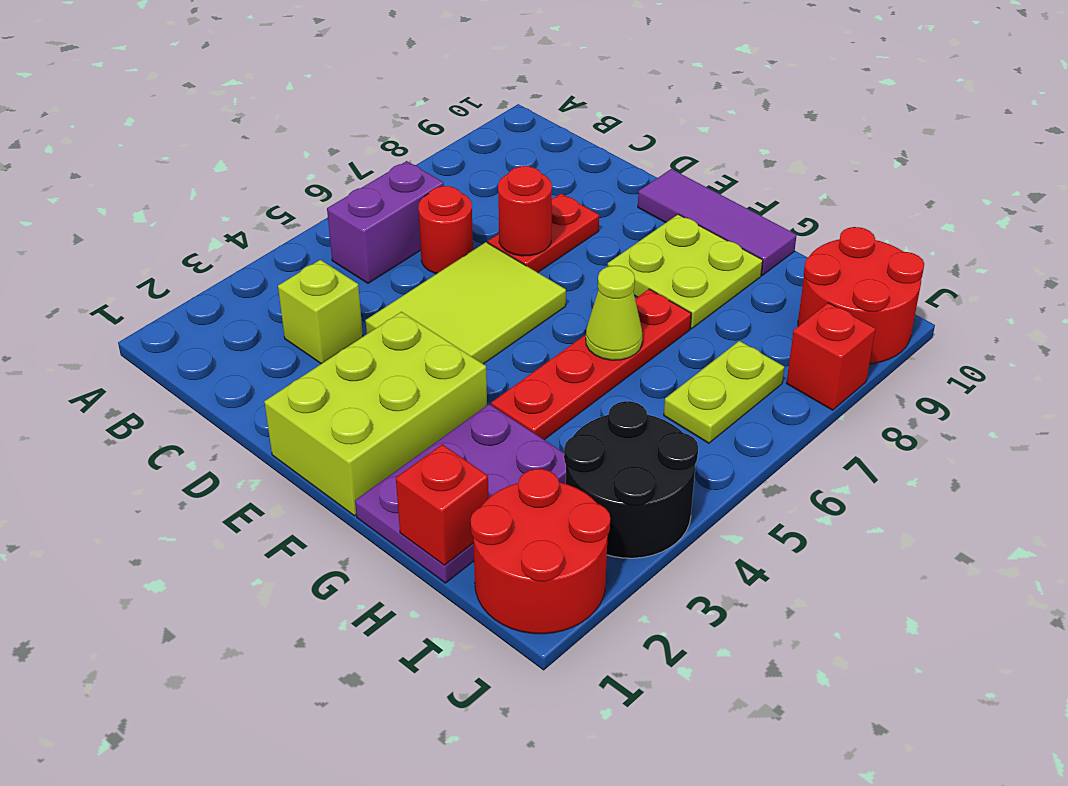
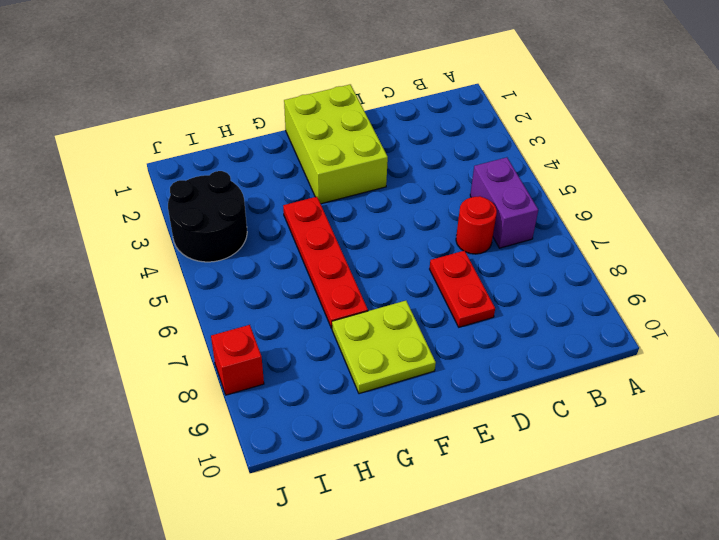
none -> lime 1x1 brick [278,260,363,364]
none -> lime 2x3 tile [365,242,566,364]
none -> purple 1x3 tile [638,169,797,275]

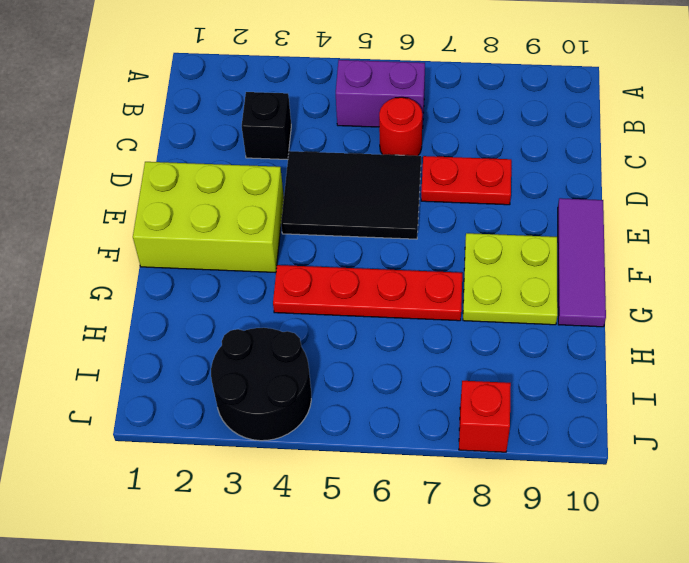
black 1x1 brick [242,92,291,159] -> lime 1x1 brick [278,260,363,364]
black 2x3 tile [281,151,421,239] -> lime 2x3 tile [365,242,566,364]
none -> purple 2x3 plate [355,404,566,583]
none -> red 2x2 round brick [471,469,610,634]
none -> lime 1x2 plate [664,341,784,443]

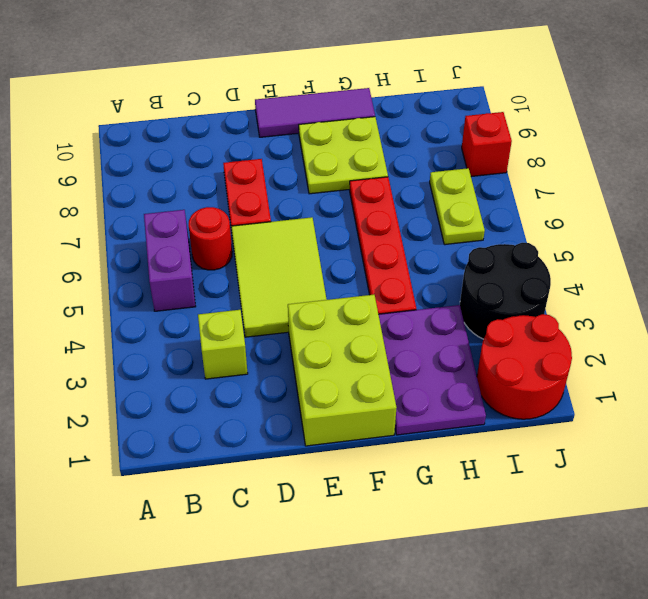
none -> red 2x2 round brick [798,227,924,364]
none -> red 1x1 round brick [498,166,552,256]
none -> lime 1x1 cone [586,266,642,360]

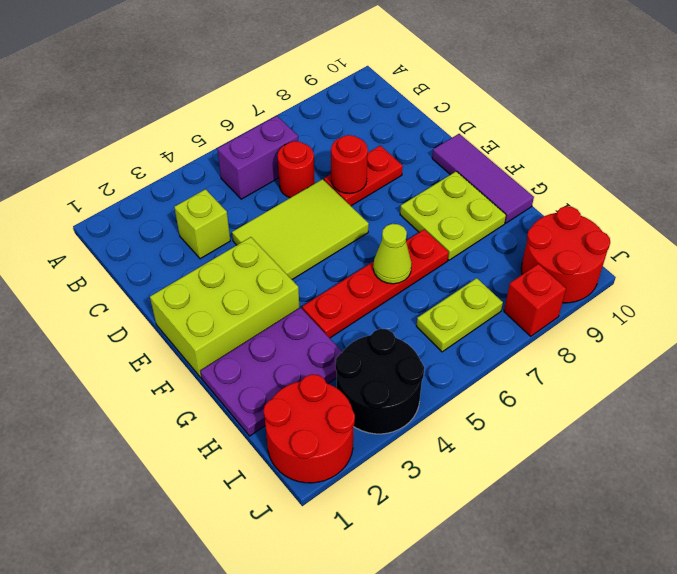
none -> red 1x1 brick [396,444,489,565]

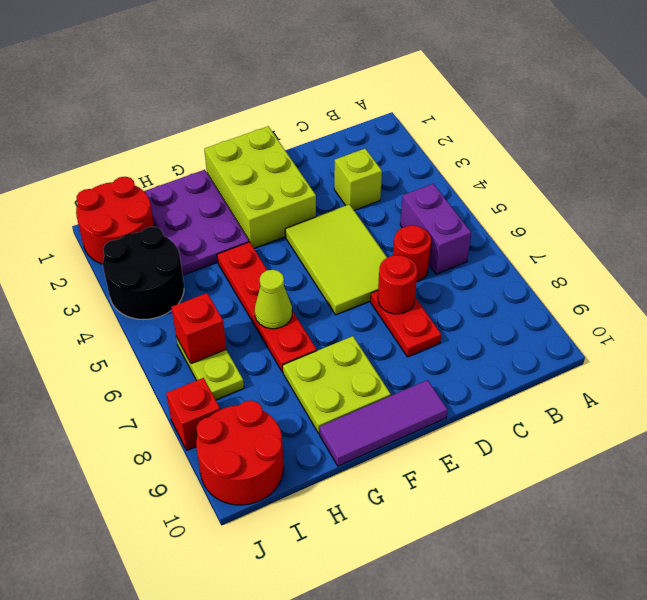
red 1x1 brick [172,293,226,363] -> red 1x1 brick moved to [396,444,489,565]

